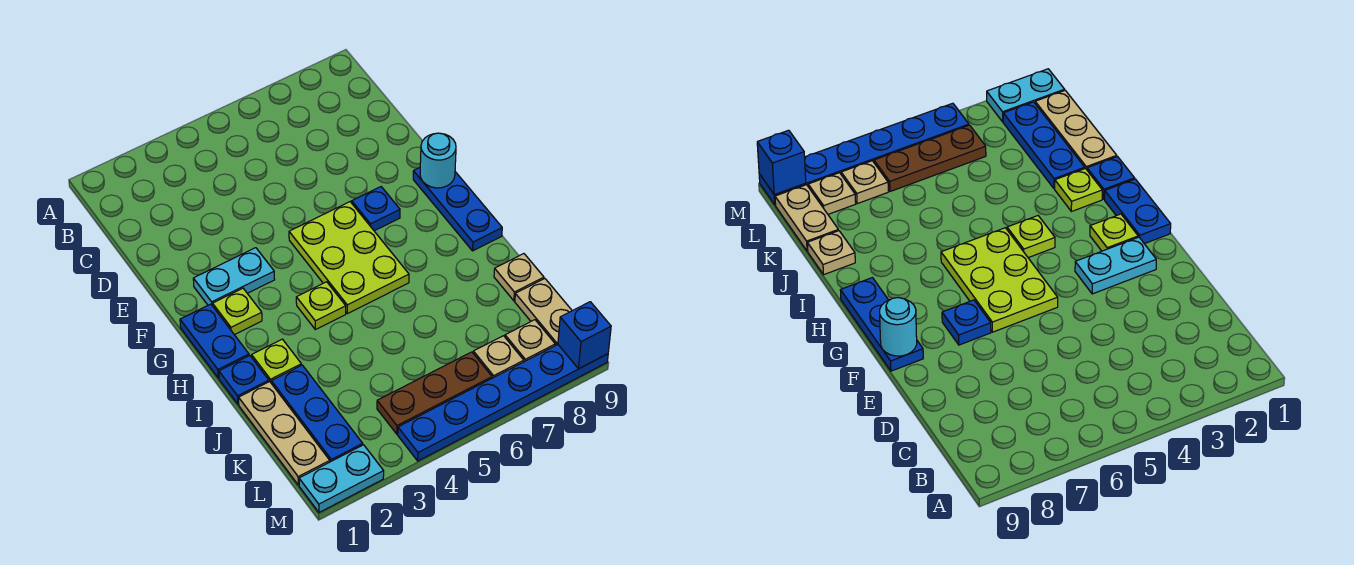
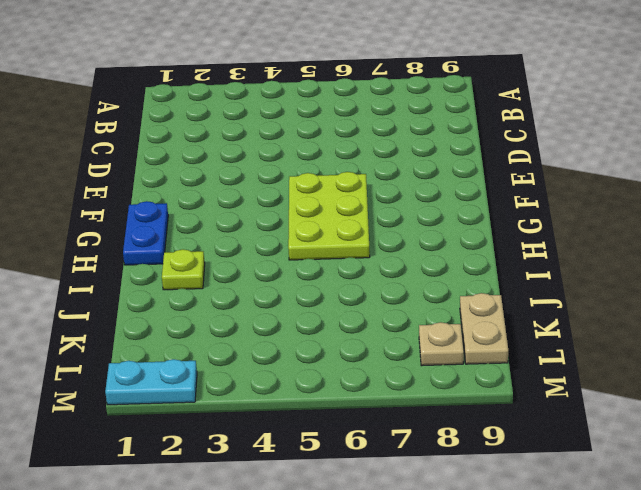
none -> cyan 1x2 plate [193,248,275,306]
none -> blue 1x1 plate [352,187,400,231]
none -> blue 1x3 plate [413,168,502,251]

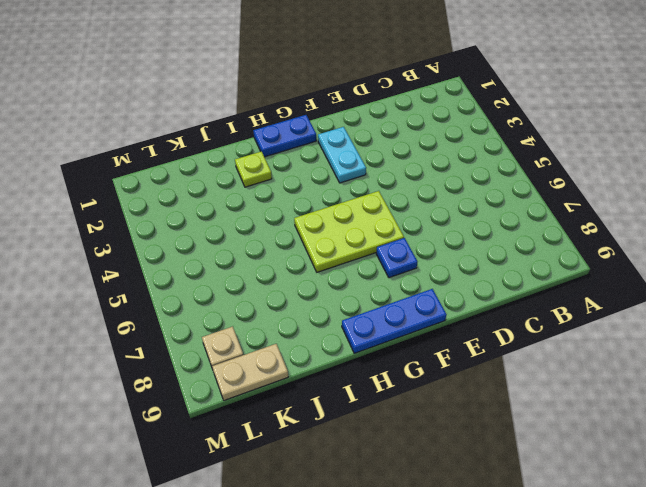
none -> lime 1x1 plate [213,288,262,335]
none -> lime 1x1 plate [296,282,346,330]
none -> blue 1x1 plate [219,356,269,404]

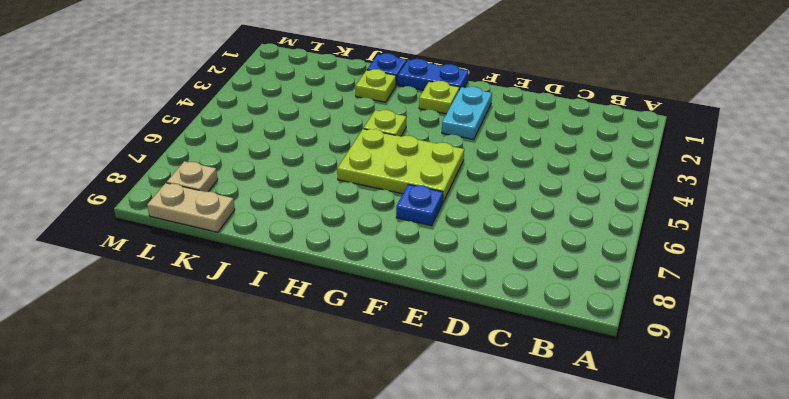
none -> blue 1x3 plate [413,168,502,251]
none -> tan 1x3 plate [239,382,330,485]
none -> blue 1x3 plate [271,365,363,462]

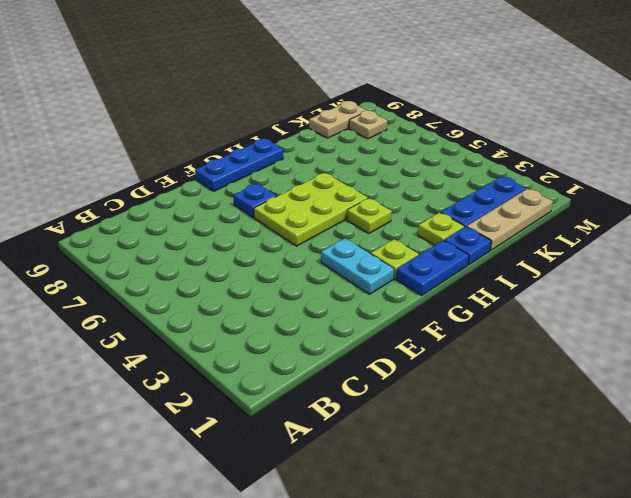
none -> tan 1x1 plate [494,254,544,301]
none -> brown 1x3 plate [377,352,492,434]
none -> tan 1x1 plate [473,336,524,378]

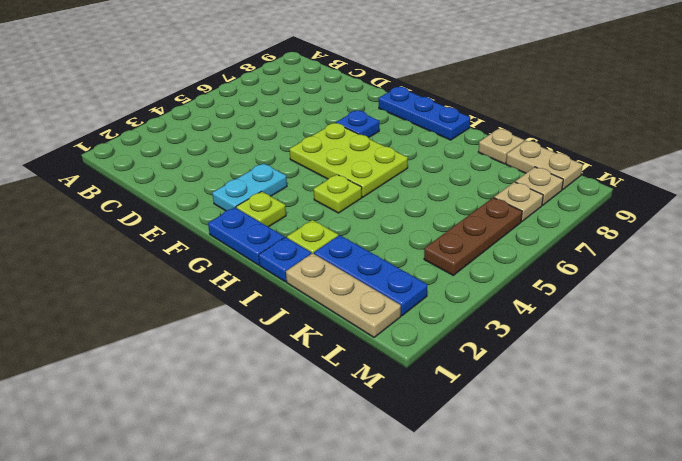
none -> cyan 1x2 plate [299,445,384,512]
none -> blue 1x6 plate [398,345,608,461]
none -> cyan 1x1 round brick [420,133,456,188]

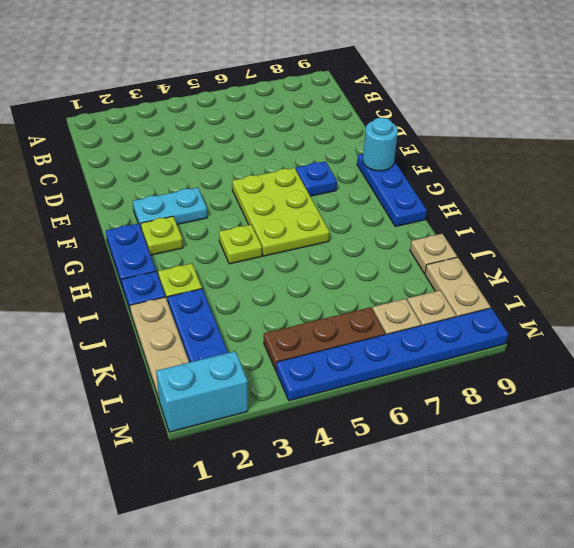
cyan 1x2 brick [156,351,248,432] -> cyan 1x2 plate [299,445,384,512]
none -> blue 1x1 brick [558,302,611,369]

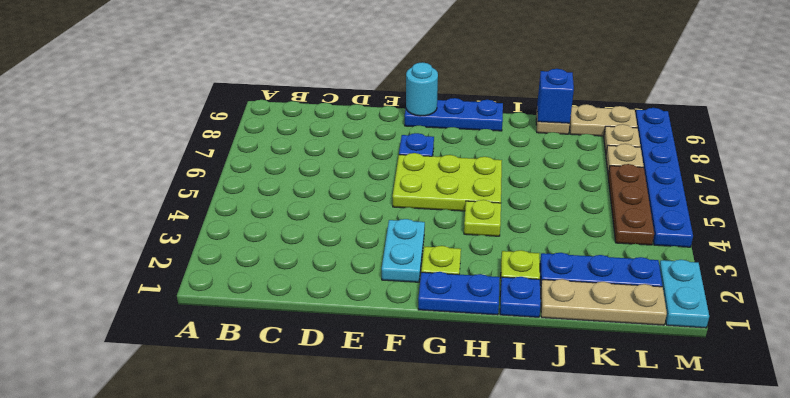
blue 1x1 brick [537,69,574,123] -> blue 1x1 brick moved to [558,302,611,369]

